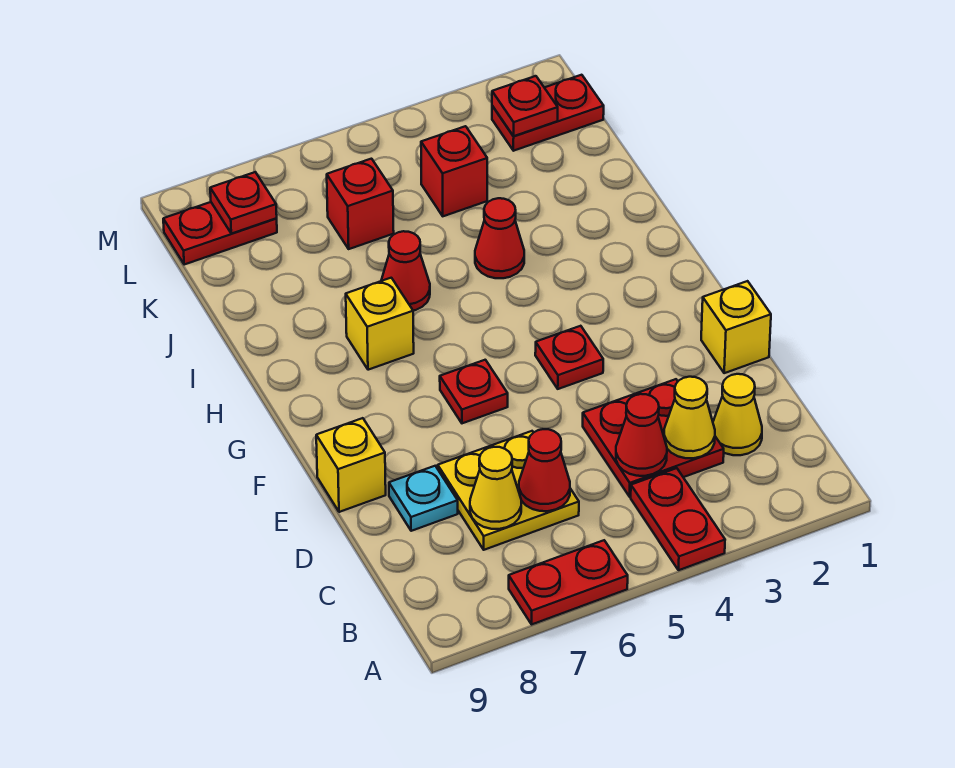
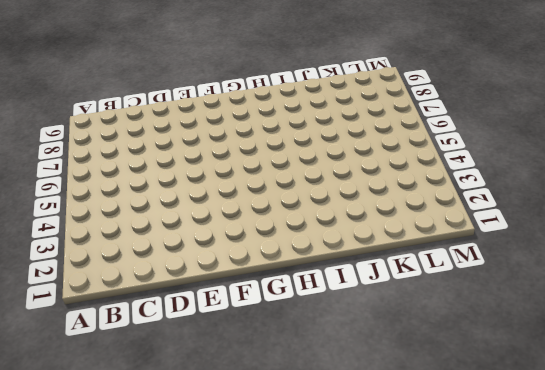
none -> red 1x2 plate [631,468,725,570]
none -> red 1x2 plate [509,540,628,624]
none -> yellow 1x1 cone [713,374,762,455]

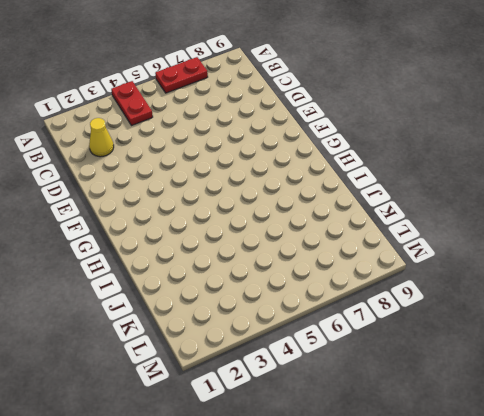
none -> red 2x2 plate [583,379,724,497]
none -> yellow 2x2 plate [438,431,579,550]
none -> cyan 1x1 plate [389,466,458,531]

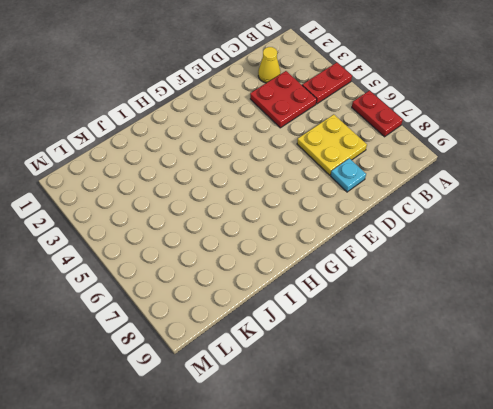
none -> yellow 1x1 brick [701,281,771,373]
none -> yellow 1x1 brick [316,418,386,512]
none -> red 1x1 plate [535,326,603,389]

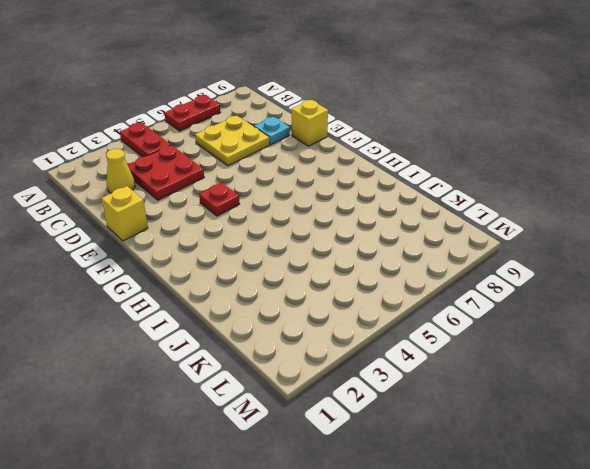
none -> red 1x1 plate [440,360,508,423]
none -> yellow 1x1 brick [346,278,414,370]
none -> red 1x1 cone [475,198,524,278]

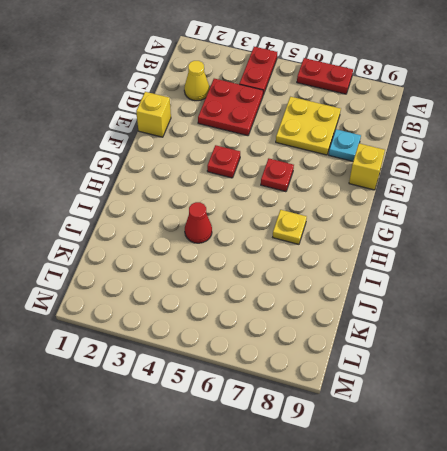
yellow 1x1 plate [273,210,307,244] -> yellow 1x1 brick [346,278,414,370]
none -> red 1x1 cone [381,231,430,311]
none -> red 1x1 brick [421,126,487,216]
none -> red 1x1 brick [327,159,394,249]

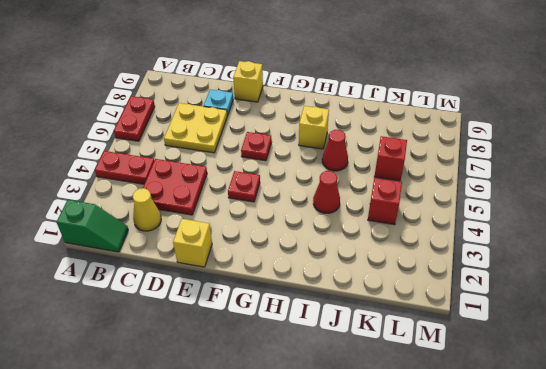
green 1x2 slope [57,200,128,252] -> none
none -> red 1x2 plate [492,75,604,151]
none -> red 1x2 plate [163,202,277,264]
none -> yellow 1x1 cone [664,377,715,458]

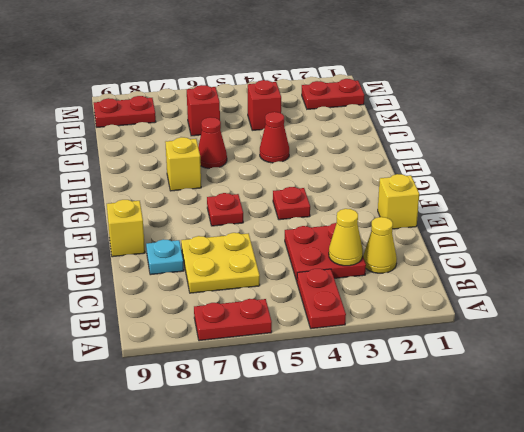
none -> red 1x1 cone [616,394,667,476]
none -> red 1x1 cone [519,429,570,511]
none -> yellow 1x1 cone [470,447,521,529]

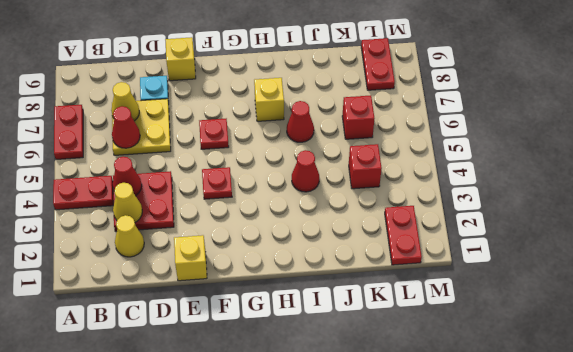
none -> red 1x1 plate [492,76,558,136]
none -> red 1x1 plate [210,172,277,234]

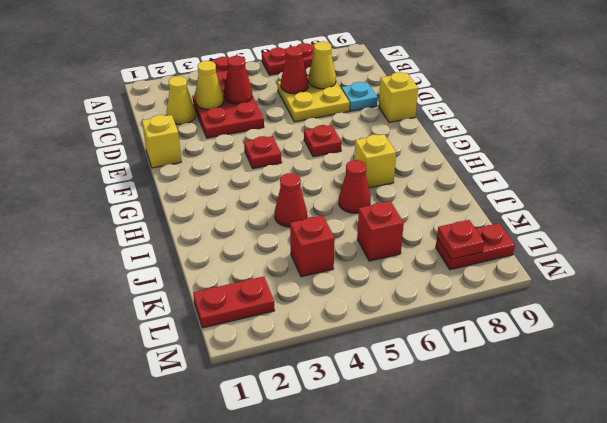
none -> red 1x1 plate [492,76,558,136]

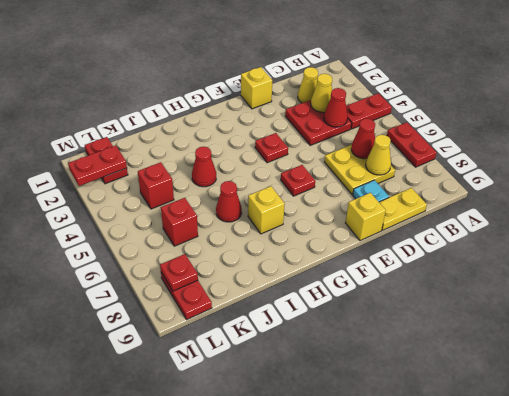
yellow 1x2 plate [379,188,427,230] -> none
red 1x2 plate [68,146,127,186] -> red 1x1 plate [492,76,558,136]

